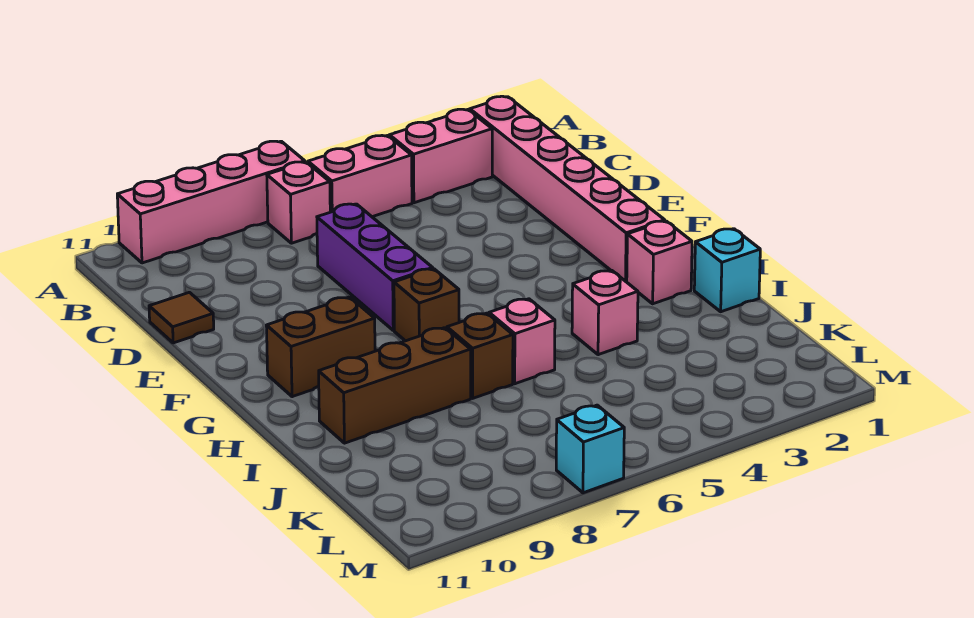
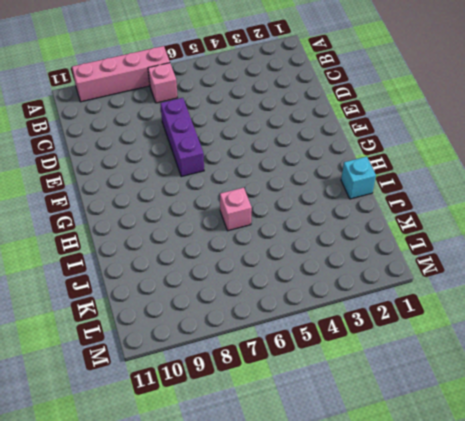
none -> pink 1x6 brick [470,96,665,282]
none -> pink 1x2 brick [389,109,492,203]
none -> pink 1x2 brick [308,136,412,217]

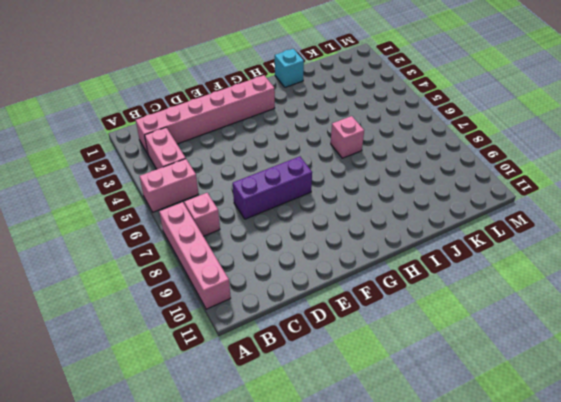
pink 1x2 brick [140,159,198,212] -> pink 1x2 brick turned to [308,136,412,217]
none -> brown 1x1 tile [149,292,214,343]
none -> brown 1x1 brick [394,269,459,341]
none -> brown 1x2 brick [266,297,375,397]

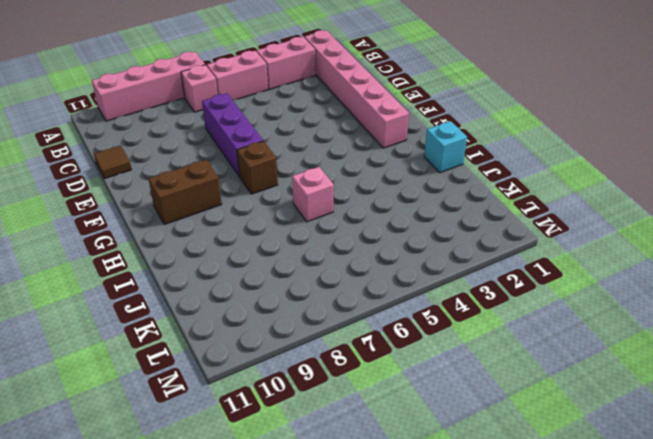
none -> pink 1x1 brick [627,221,692,304]
none -> pink 1x1 brick [572,270,638,355]
none -> brown 1x1 brick [447,313,513,398]

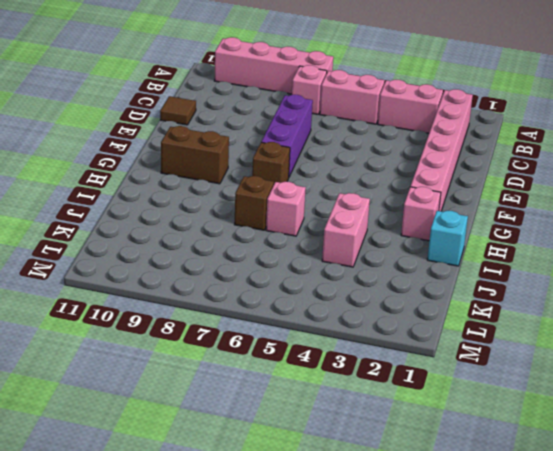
pink 1x2 brick [322,193,370,267] -> pink 1x1 brick [572,270,638,355]
none -> brown 1x3 brick [319,328,471,443]
none -> cyan 1x1 brick [556,405,624,493]

